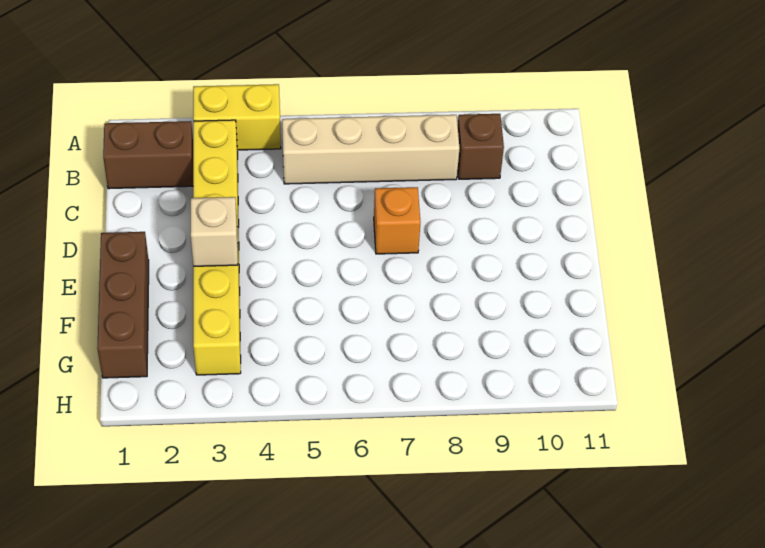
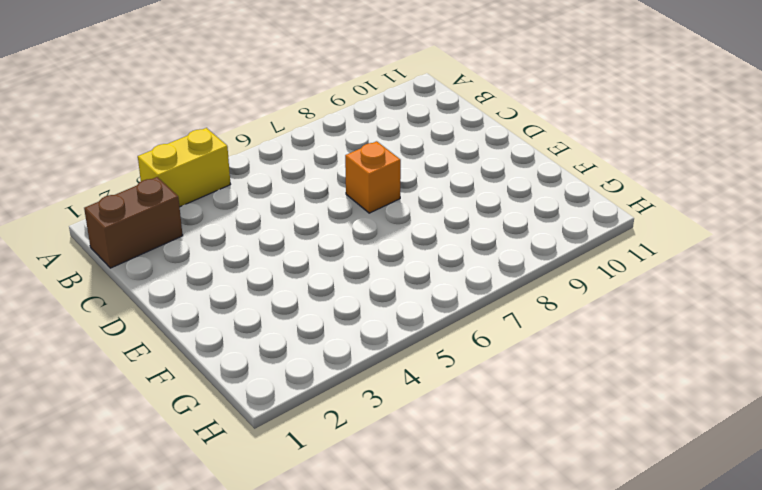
none -> yellow 1x6 brick [193,120,241,375]
none -> tan 1x4 brick [282,115,459,184]

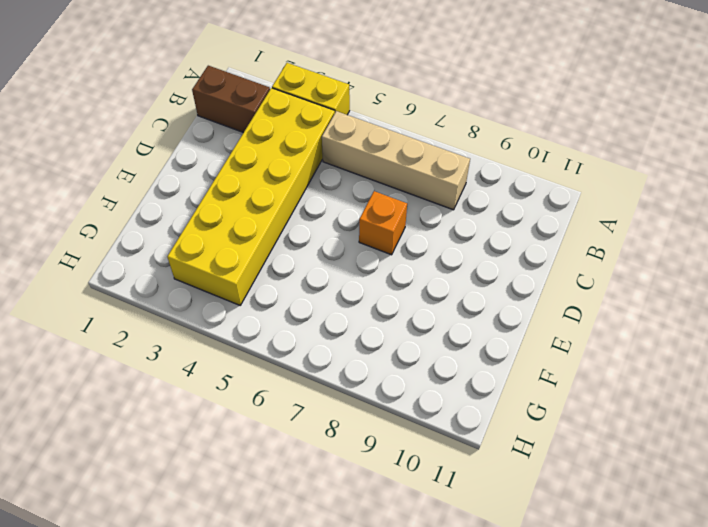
yellow 2x6 brick [167,88,335,305] -> yellow 1x6 brick [193,120,241,375]
none -> brown 1x1 brick [458,114,504,179]
none -> brown 1x3 brick [97,232,149,378]

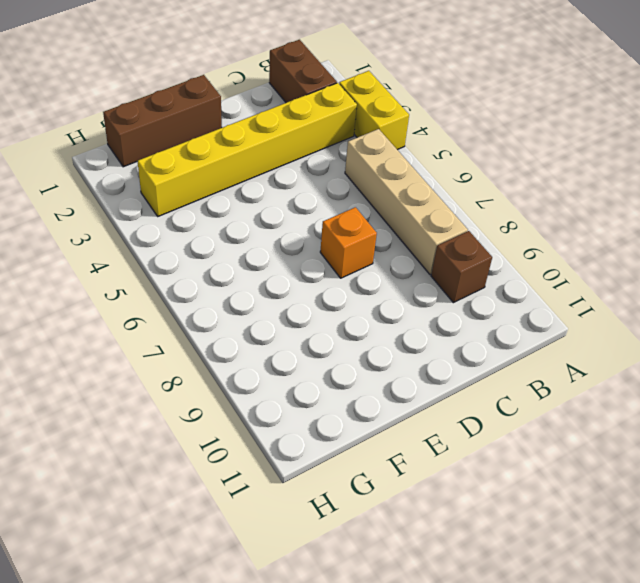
none -> tan 1x1 brick [191,197,238,266]

